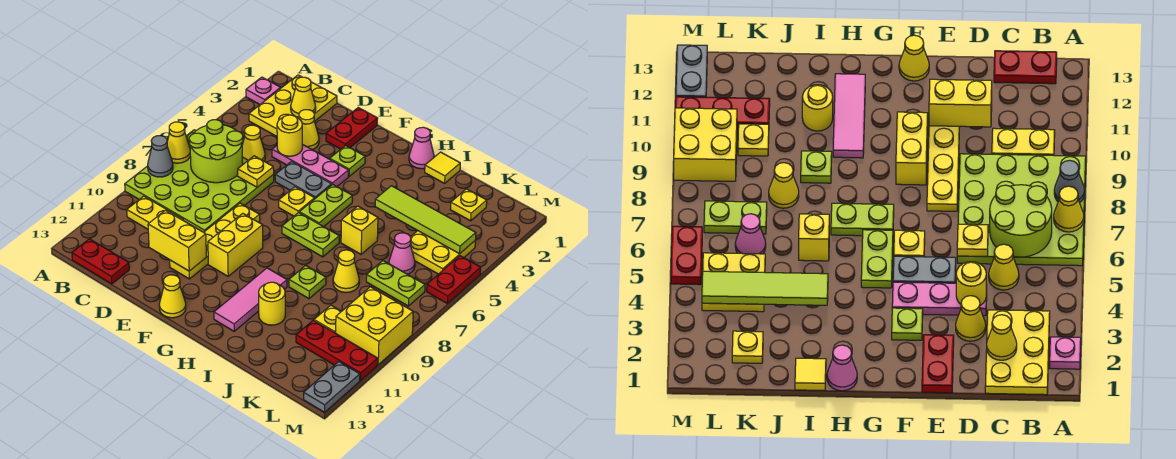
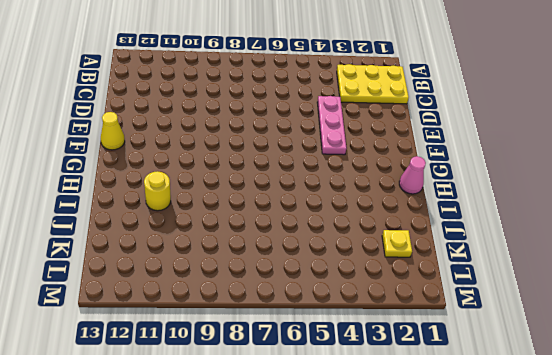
none -> pink 1x1 plate [246,77,281,104]
none -> lime 4x4 plate [125,130,274,232]
none -> yellow 1x2 plate [127,196,183,229]
none -> red 1x2 plate [72,239,129,284]

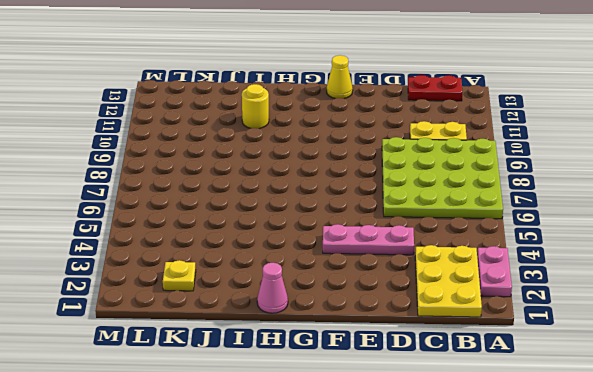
pink 1x2 plate [477,246,512,297] -> pink 1x1 plate [246,77,281,104]
none -> yellow 1x1 cone [242,125,265,161]
none -> yellow 1x1 cone [299,110,319,150]
none -> red 1x2 plate [326,108,378,149]
none -> grey 1x2 plate [275,161,332,198]

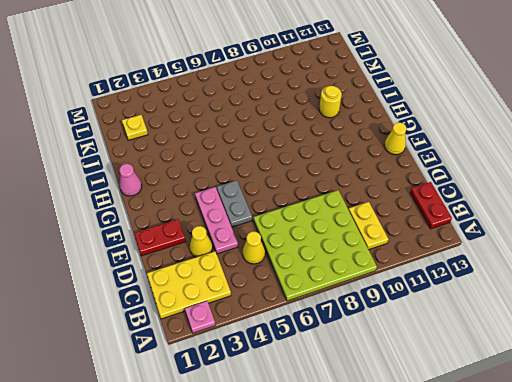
none -> yellow 1x4 plate [170,203,260,279]
none -> lime 1x1 plate [330,145,365,177]
none -> yellow 1x1 plate [279,187,315,216]
none -> yellow 1x2 brick [208,213,263,276]

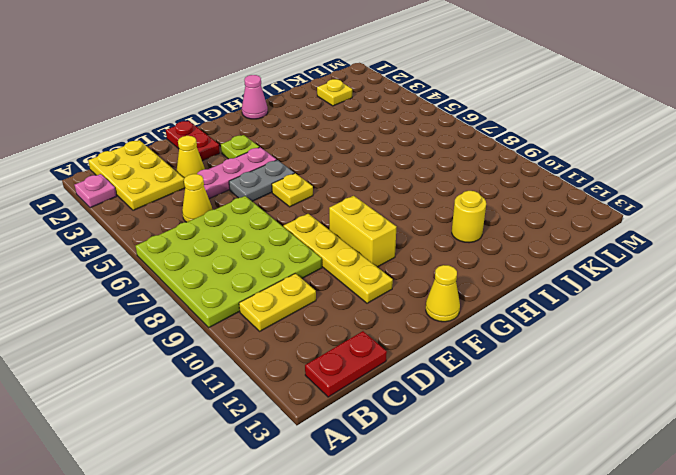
none -> lime 1x2 plate [299,184,352,227]
none -> lime 1x2 plate [282,212,339,257]
none -> pink 1x3 tile [214,268,287,331]
none -> yellow 1x1 tile [425,152,460,183]

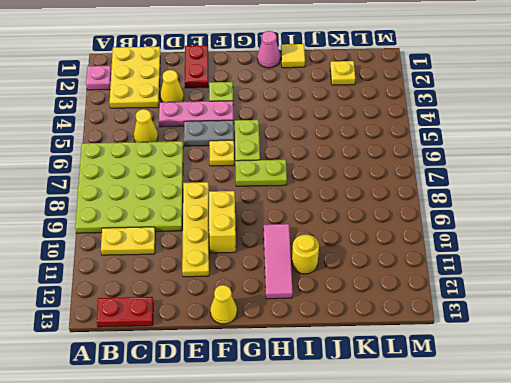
none -> yellow 1x1 brick [341,206,378,254]
none -> lime 1x1 plate [289,266,326,299]
none -> yellow 1x1 cone [333,250,359,293]
none -> yellow 2x2 plate [411,231,475,274]

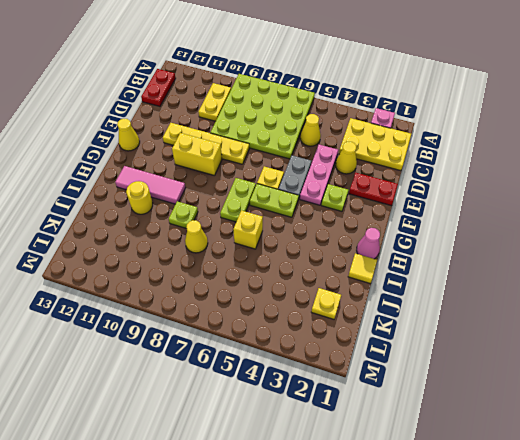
none -> yellow 2x2 plate [411,231,475,274]
none -> pink 1x1 cone [389,233,415,274]
none -> lime 1x2 plate [366,261,425,306]
none -> yellow 1x1 plate [314,305,341,333]

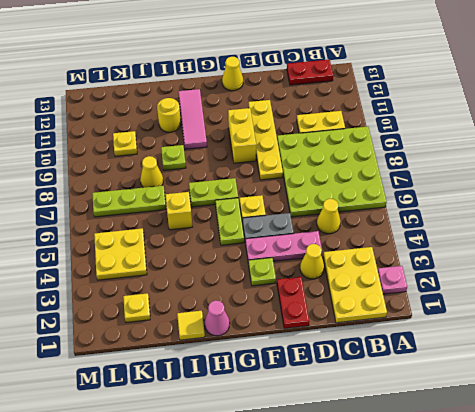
lime 1x3 plate [92,186,166,217] -> lime 1x2 plate [366,261,425,306]
none -> pink 1x1 cone [389,233,415,274]
none -> red 1x3 plate [296,320,378,380]
none -> yellow 2x2 brick [336,287,413,365]
none -> red 1x2 plate [427,256,481,303]

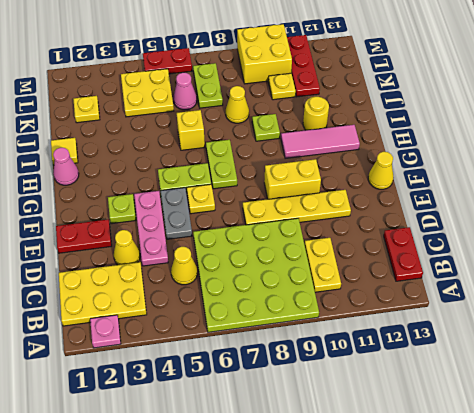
none -> grey 1x2 plate [304,362,360,412]
none -> yellow 1x1 cone [167,122,190,163]
none -> grey 1x1 cone [148,136,173,177]
none -> lime 2x2 round brick [189,120,243,183]

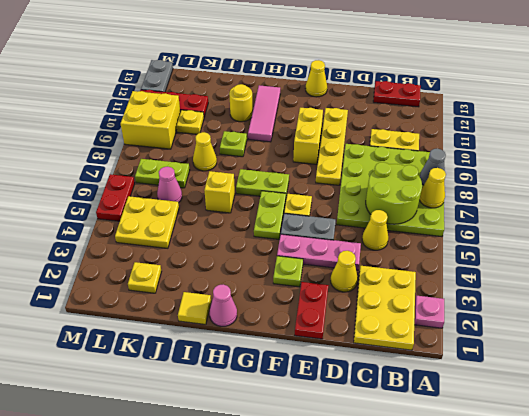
none -> yellow 1x1 cone [291,77,316,118]
none -> yellow 1x1 round brick [277,115,302,156]
none -> yellow 1x1 plate [238,156,274,187]
none -> yellow 1x2 brick [148,210,206,271]

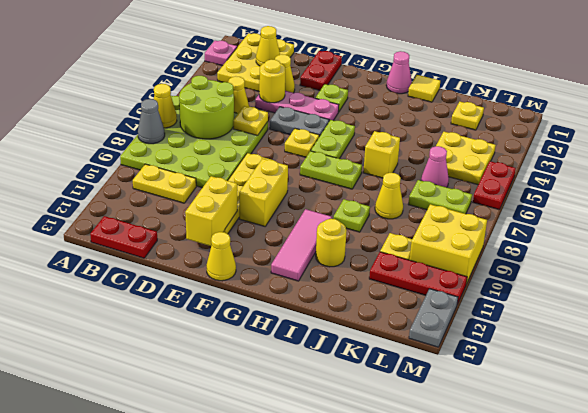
yellow 1x2 brick [185,176,237,246] -> yellow 1x2 brick turned to [148,210,206,271]
none -> lime 1x4 tile [375,186,476,254]

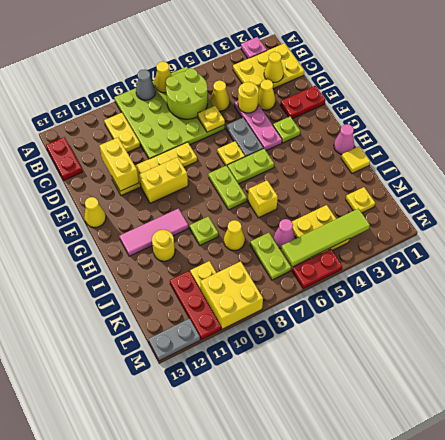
lime 1x4 tile [281,209,370,266] -> lime 1x4 tile turned to [375,186,476,254]

